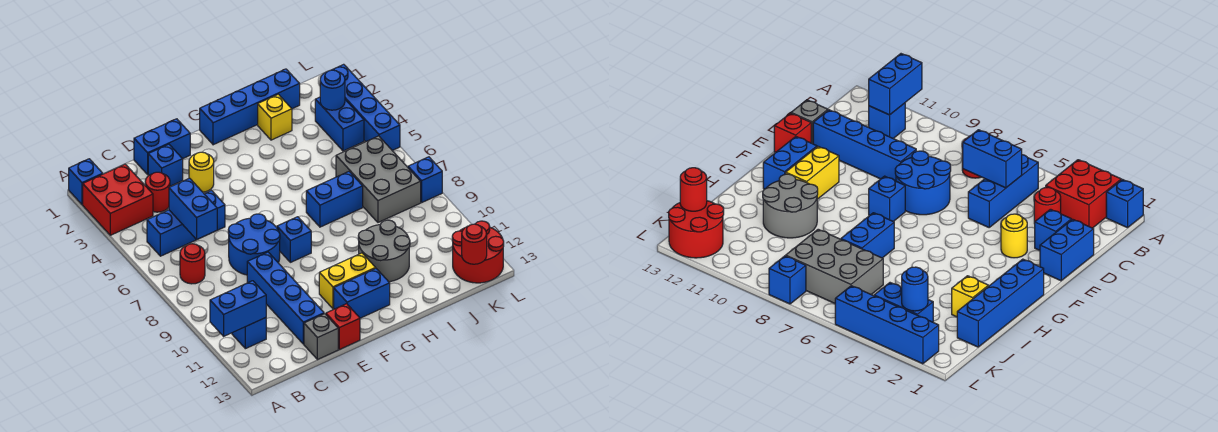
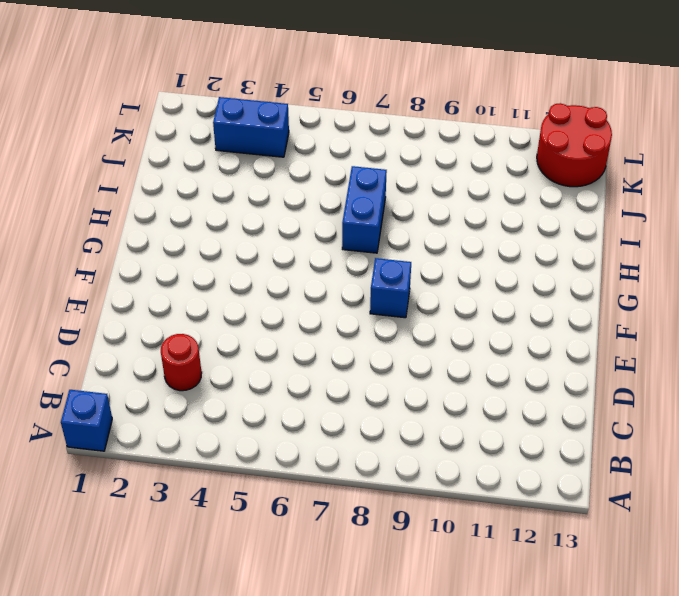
none -> red 2x2 brick [83,164,153,235]
none -> blue 1x3 brick [147,190,225,256]
none -> red 1x1 round brick [180,244,205,284]

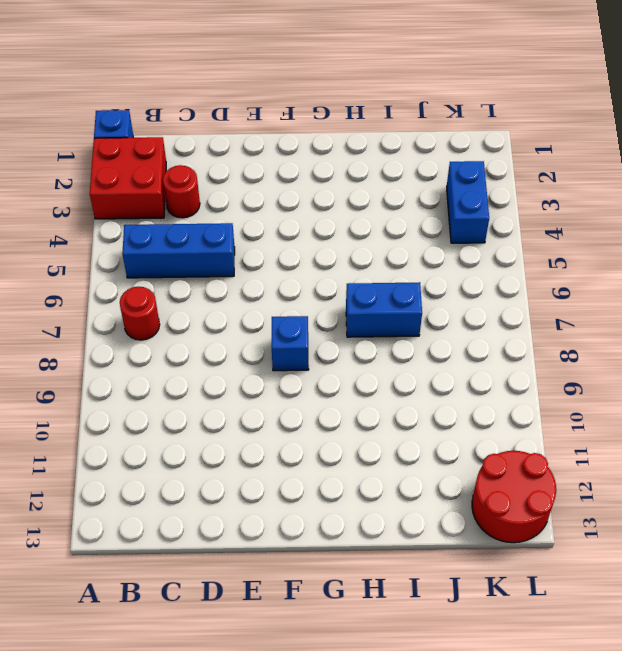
none -> blue 1x1 brick [232,318,266,349]
none -> blue 1x2 brick [134,119,190,174]
none -> blue 1x1 brick [148,144,183,186]

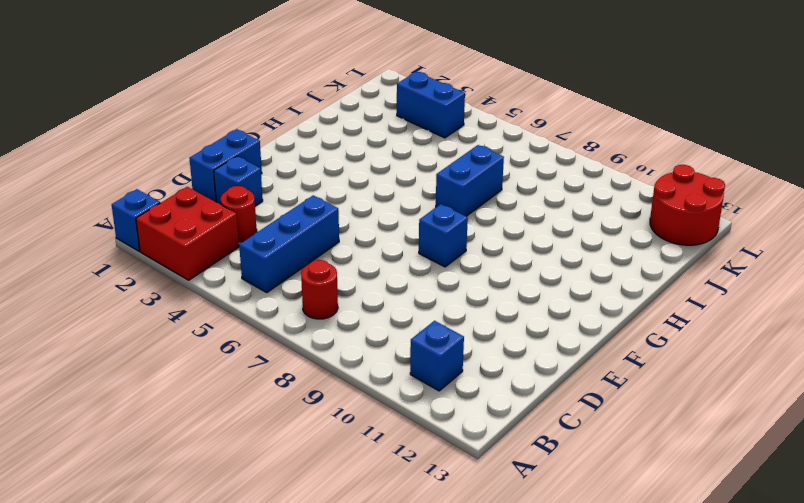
none -> blue 2x2 round brick [228,214,280,275]
none -> blue 1x4 brick [247,252,324,344]
none -> grey 1x1 brick [304,314,338,360]

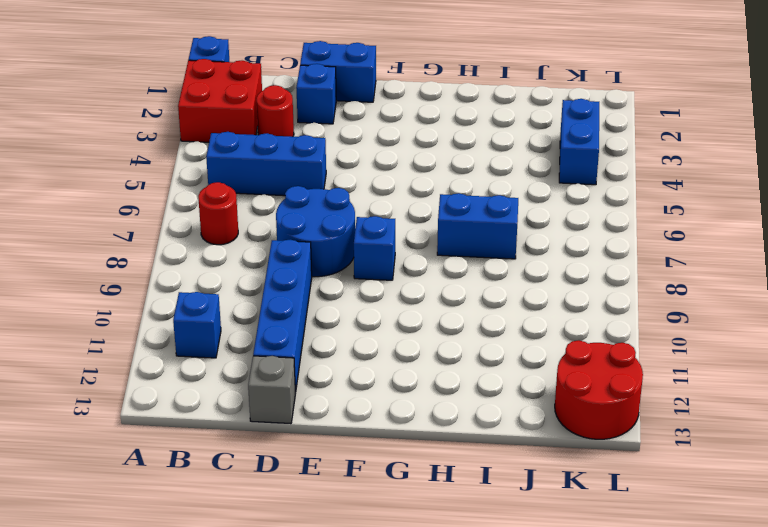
none -> yellow 1x1 round brick [189,152,214,192]
none -> red 1x1 brick [326,304,360,349]
none -> yellow 1x2 brick [319,253,376,309]

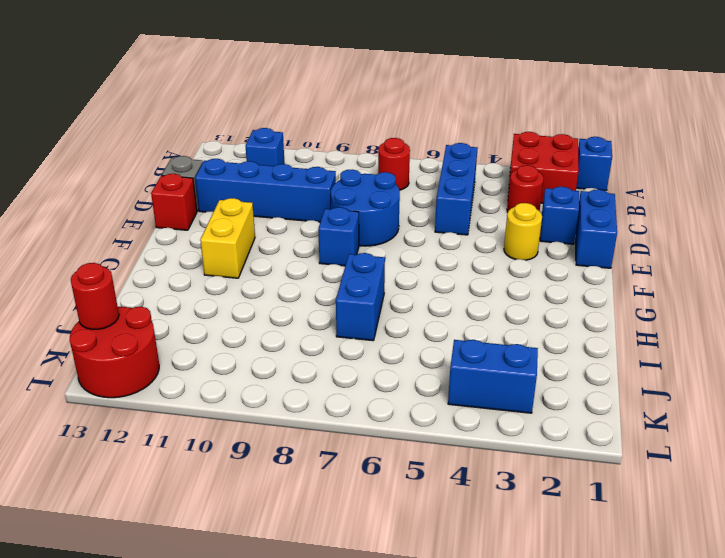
none -> blue 1x2 brick [334,269,390,318]
none -> blue 1x4 brick [200,69,300,145]
none -> grey 2x2 round brick [358,220,410,282]

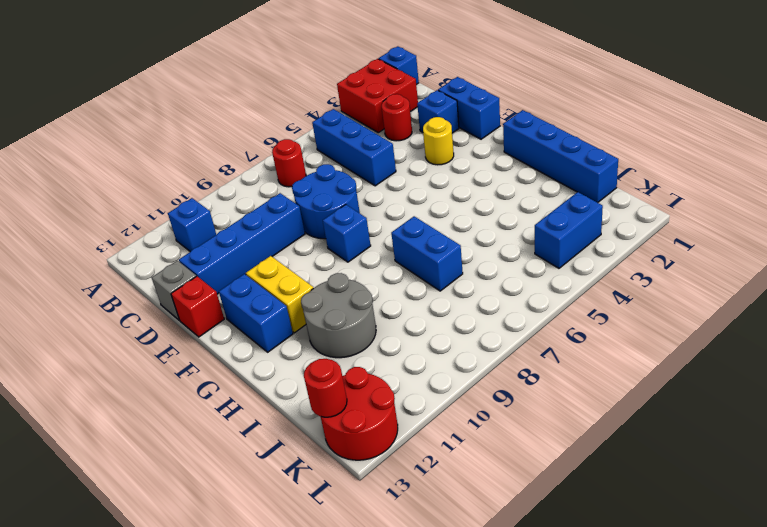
none -> yellow 1x1 brick [258,94,292,140]
none -> grey 2x3 brick [336,136,421,222]
none -> blue 1x4 brick [332,64,400,150]

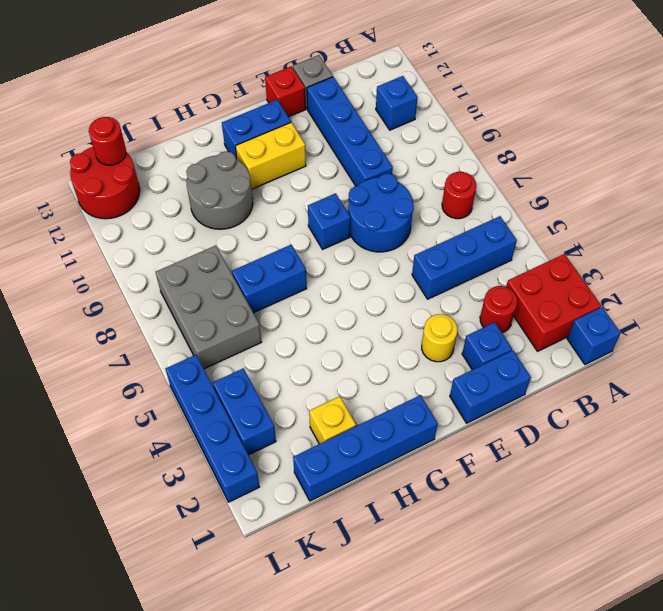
none -> blue 1x1 brick [408,157,442,202]
none -> blue 1x2 brick [210,281,266,336]
none -> blue 1x2 brick [169,178,217,239]

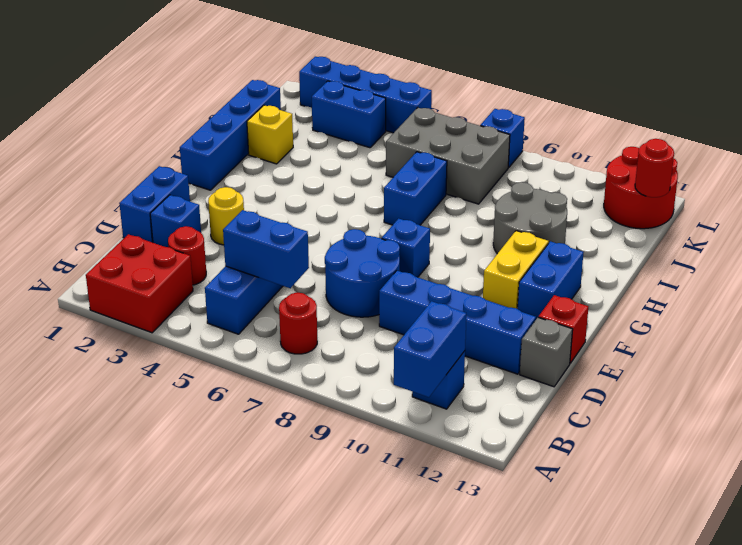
none -> blue 1x1 brick [69,159,103,205]
none -> blue 1x1 round brick [320,70,345,110]

